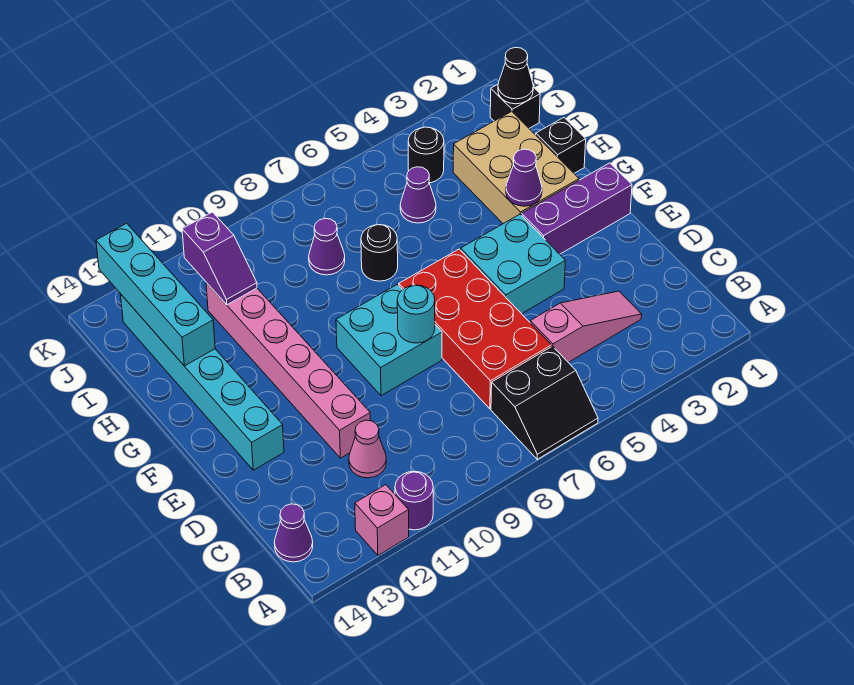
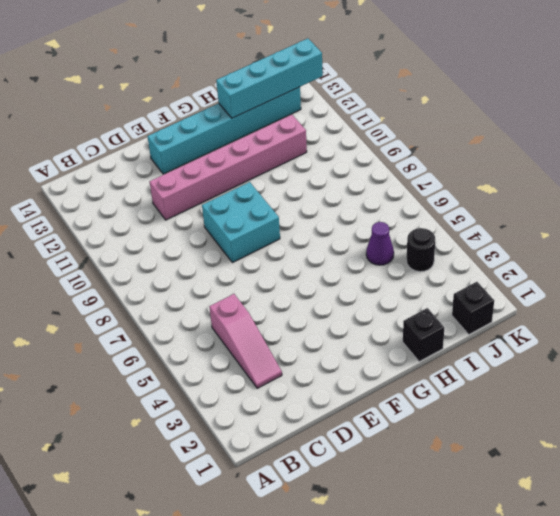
none -> black 2x2 slope [491,346,598,459]
none -> purple 1x1 round brick [395,471,433,530]
none -> pink 1x1 brick [355,485,409,555]

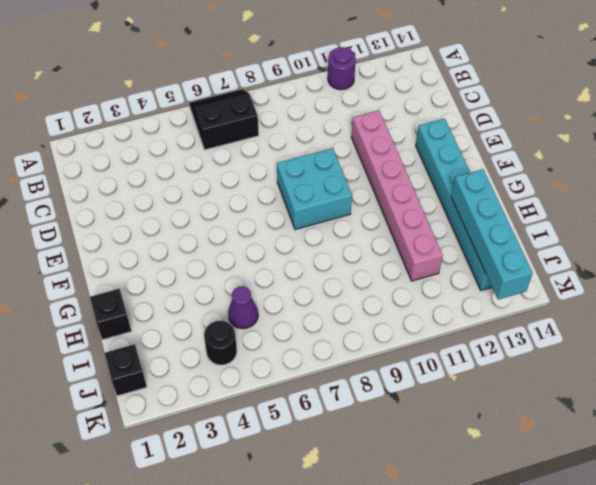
none -> pink 1x1 brick [355,485,409,555]
none -> purple 1x1 cone [274,504,313,562]
none -> pink 1x3 slope [530,291,642,362]

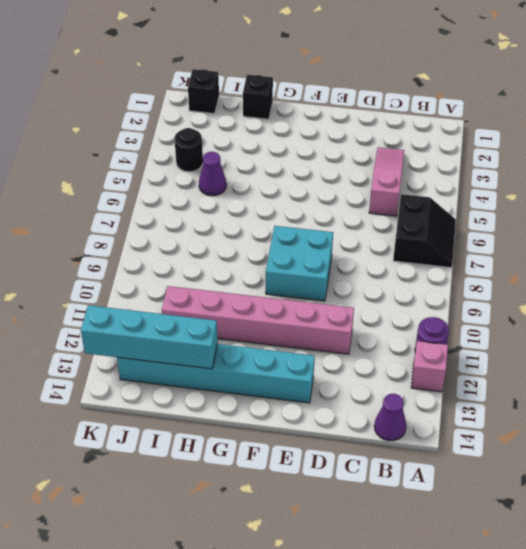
none -> red 2x4 brick [399,249,551,409]
none -> pink 1x1 cone [349,420,386,478]
none -> cyan 2x2 brick [461,214,565,314]

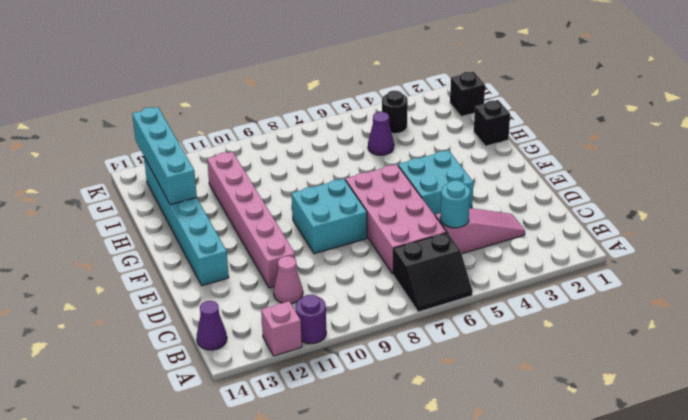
cyan 1x1 round brick [440,180,470,228] -> cyan 1x1 round brick moved to [397,285,435,343]
pink 2x4 brick [345,164,447,274] -> red 2x4 brick [399,249,551,409]
none -> purple 1x3 brick [522,163,632,254]
none -> tan 2x3 brick [453,112,579,224]
none -> black 1x1 round brick [361,225,398,281]

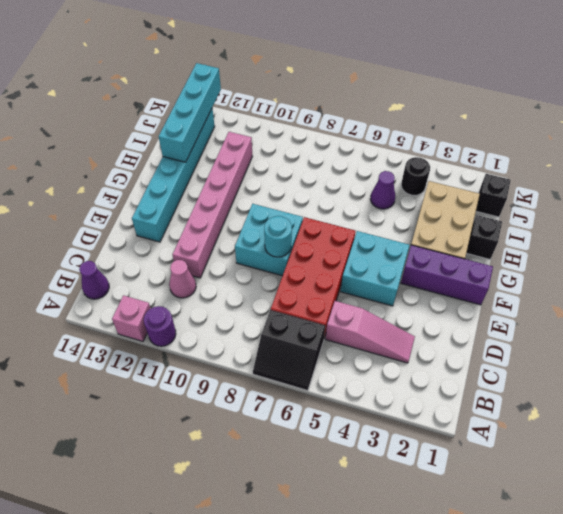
none -> black 1x1 round brick [361,225,398,281]
none -> purple 1x1 cone [309,218,345,275]
none -> purple 1x1 cone [506,149,542,206]

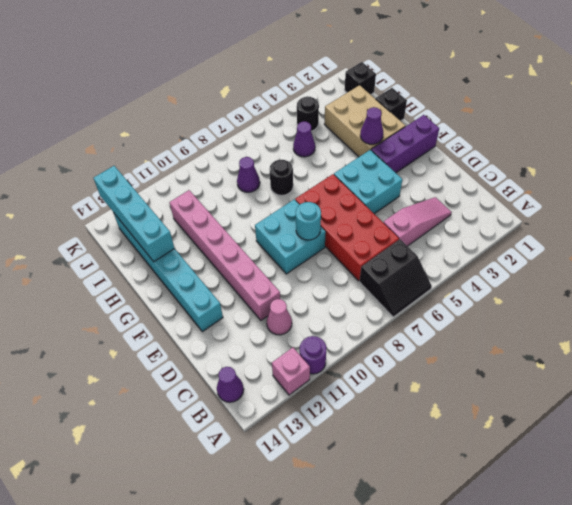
none -> purple 1x2 slope [182,212,257,305]
none -> black 1x1 cone [498,47,533,104]

